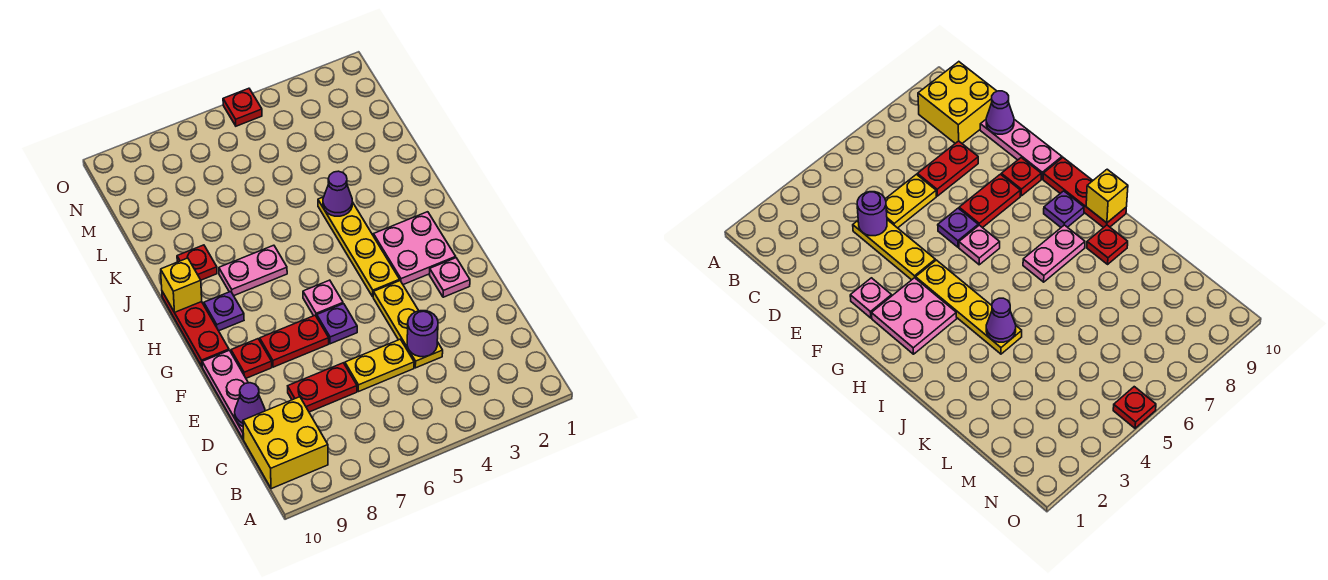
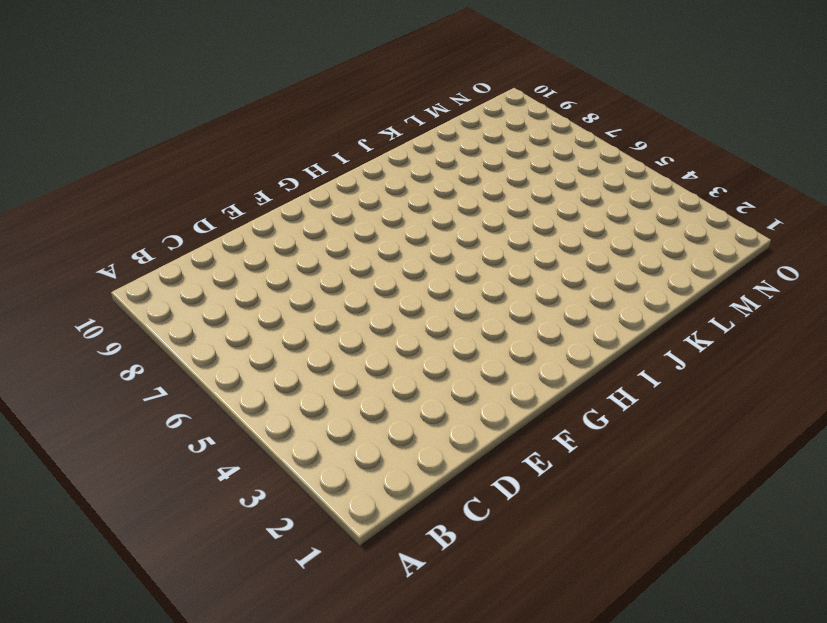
none -> yellow 2x2 brick [243,397,328,489]
none -> yellow 1x3 plate [373,281,443,368]
none -> yellow 1x2 plate [345,339,414,392]

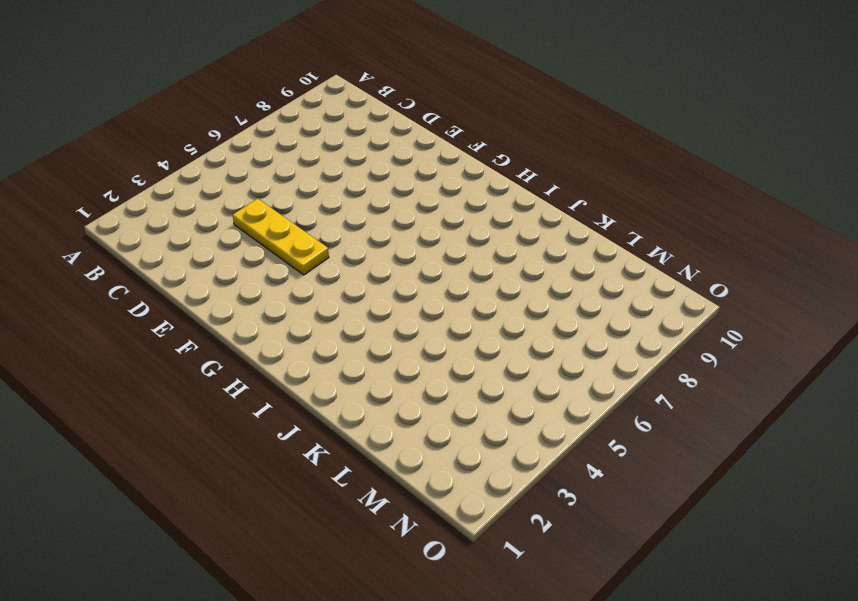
none -> yellow 2x2 brick [243,397,328,489]
none -> yellow 1x2 plate [345,339,414,392]
none -> red 1x2 plate [288,363,357,412]

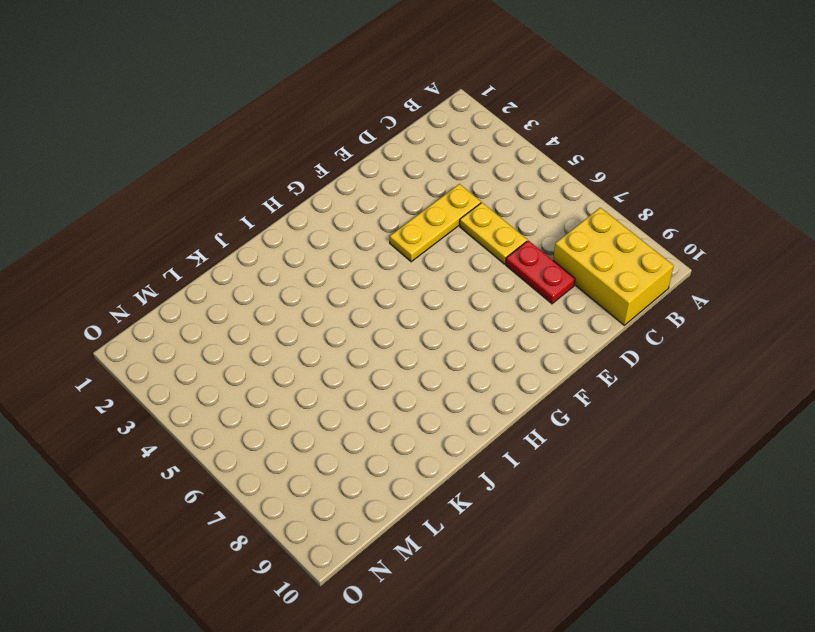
yellow 2x3 brick [553,208,674,325] -> yellow 2x2 brick [243,397,328,489]
none -> pink 1x3 plate [202,350,248,439]
none -> pink 1x1 plate [430,258,470,297]
none -> purple 1x1 plate [317,304,357,344]

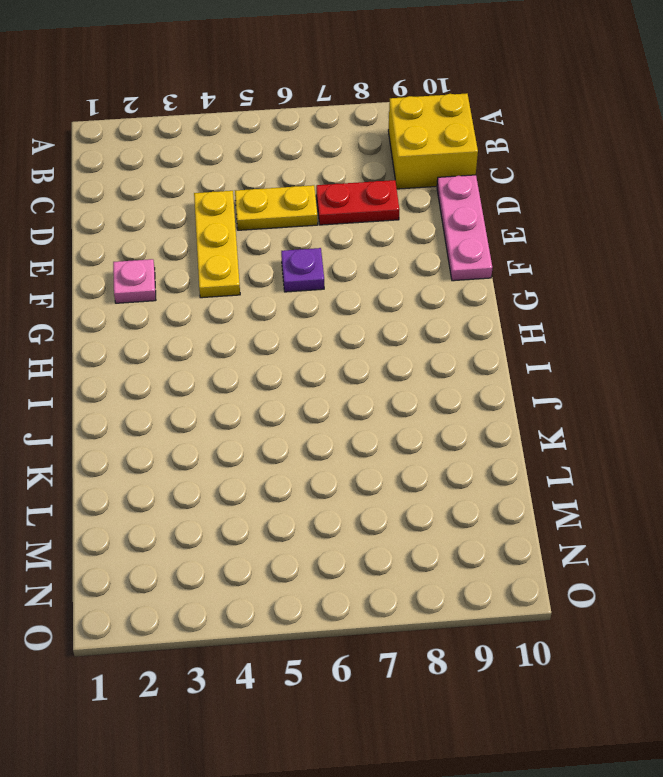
none -> red 1x2 plate [260,315,329,367]
none -> red 1x1 plate [231,339,272,378]
none -> pink 2x2 plate [373,212,456,285]

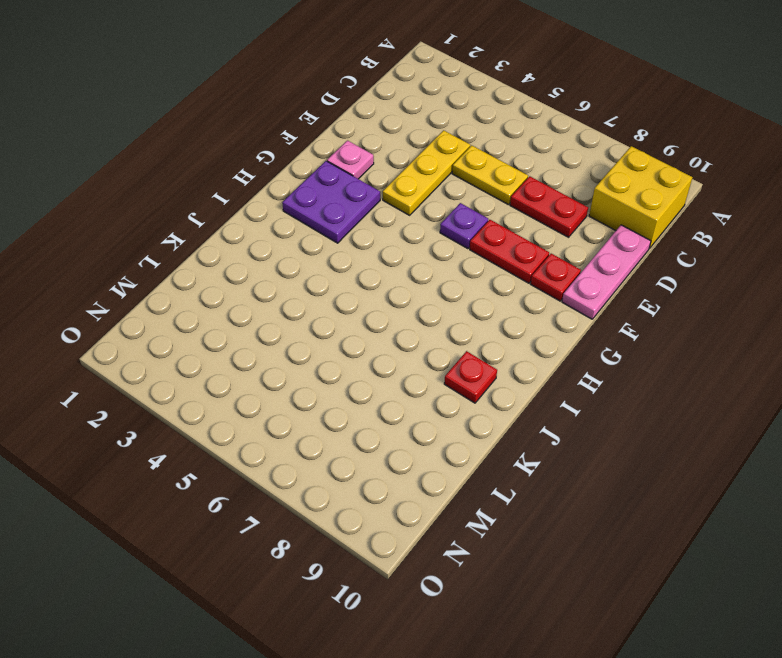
purple 2x2 plate [282,161,380,243] -> pink 2x2 plate [373,212,456,285]
none -> yellow 1x4 plate [318,197,400,297]
none -> pink 1x1 plate [303,280,343,317]
none -> red 1x3 plate [162,292,229,366]

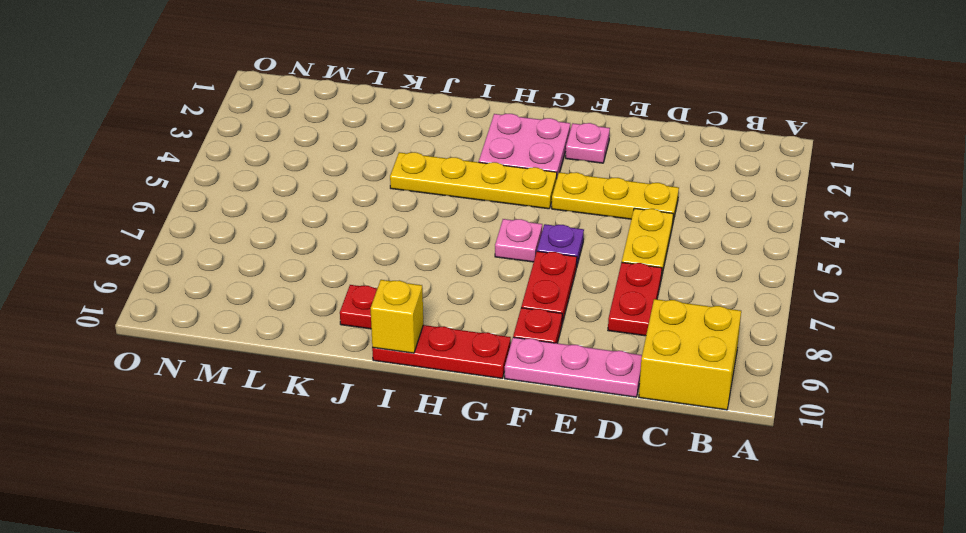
none -> purple 1x1 plate [204,292,244,331]
none -> pink 1x2 plate [219,245,287,296]
none -> red 1x1 plate [223,88,262,126]

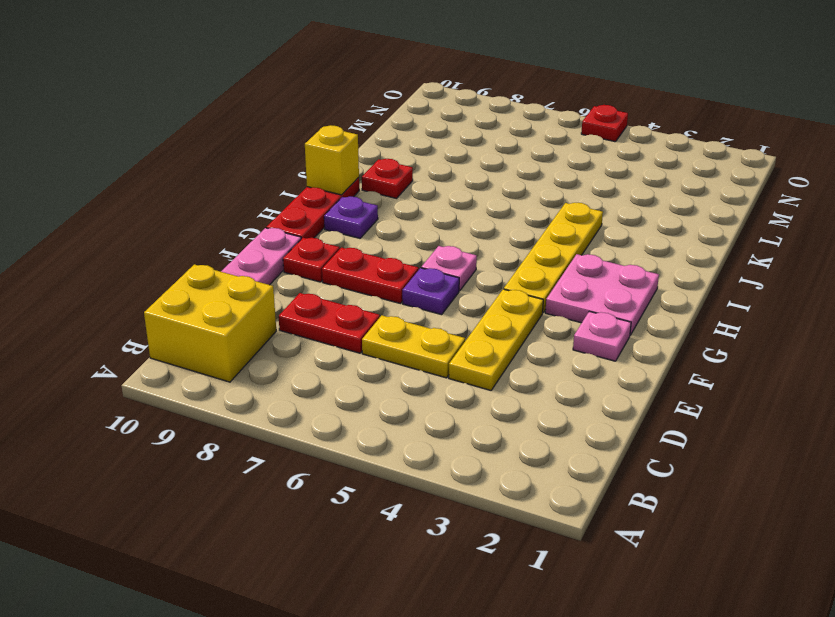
none -> pink 1x2 plate [219,245,287,296]
none -> purple 1x1 round brick [407,311,438,357]
none -> purple 1x1 cone [235,383,265,427]

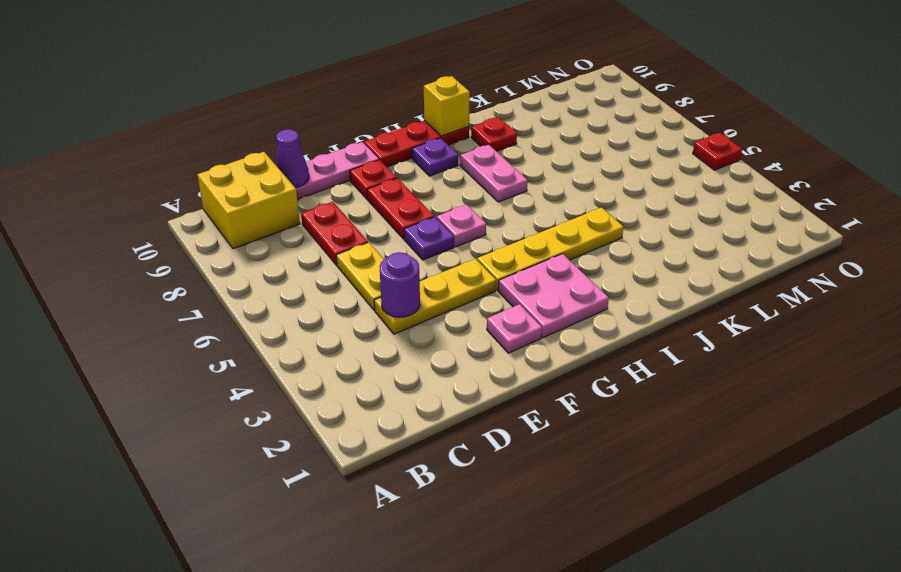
none -> purple 1x1 cone [323,171,352,216]

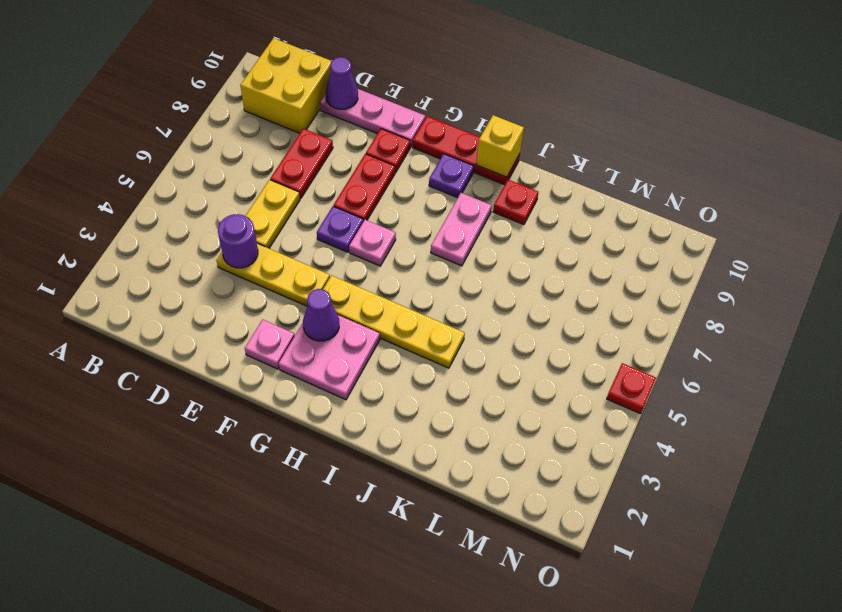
purple 1x1 cone [303,289,339,341] -> purple 1x1 cone moved to [323,171,352,216]

